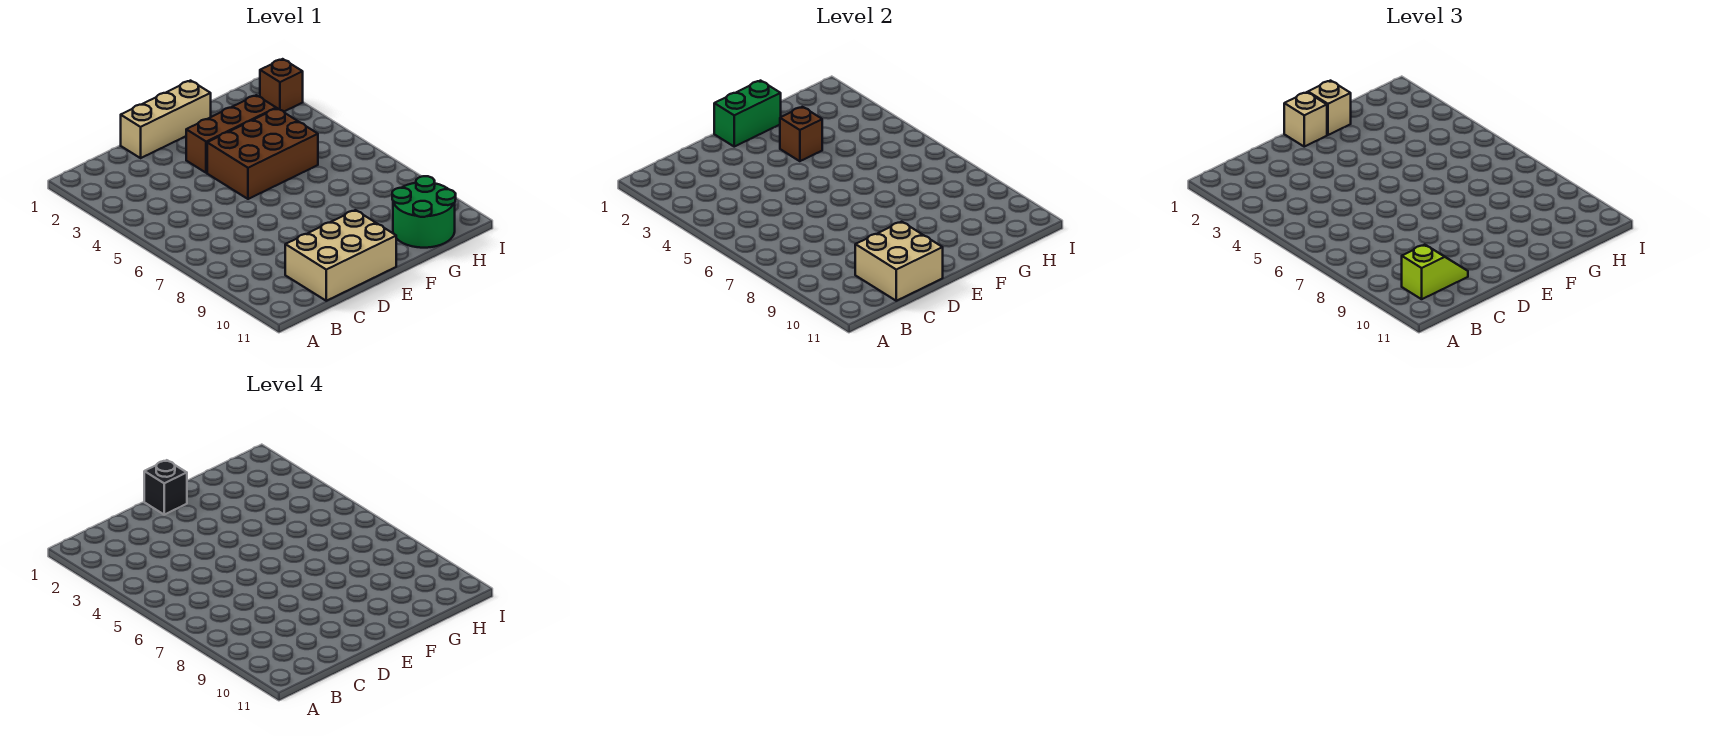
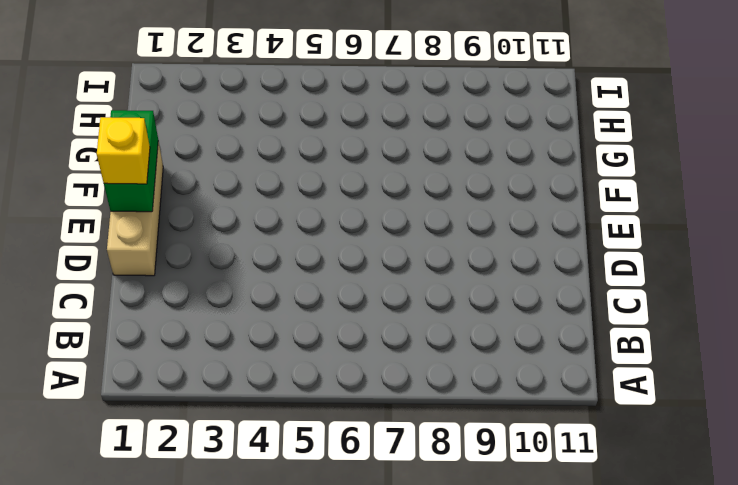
yellow 1x1 brick [97,117,150,184] -> tan 1x1 brick [1284,92,1327,147]
none -> tan 2x3 brick [285,210,396,301]
none -> brown 1x3 brick [186,95,276,173]
none -> brown 2x3 brick [207,108,318,199]

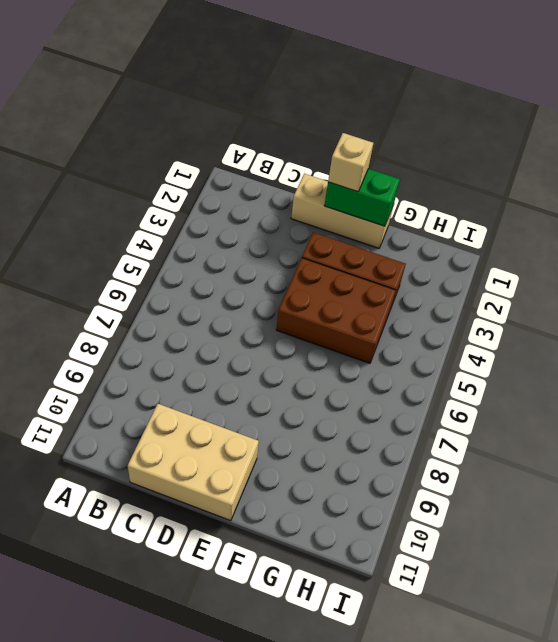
none -> green 2x2 round brick [392,176,456,248]
none -> brown 1x1 brick [260,59,303,111]
none -> tan 2x2 brick [855,222,943,301]

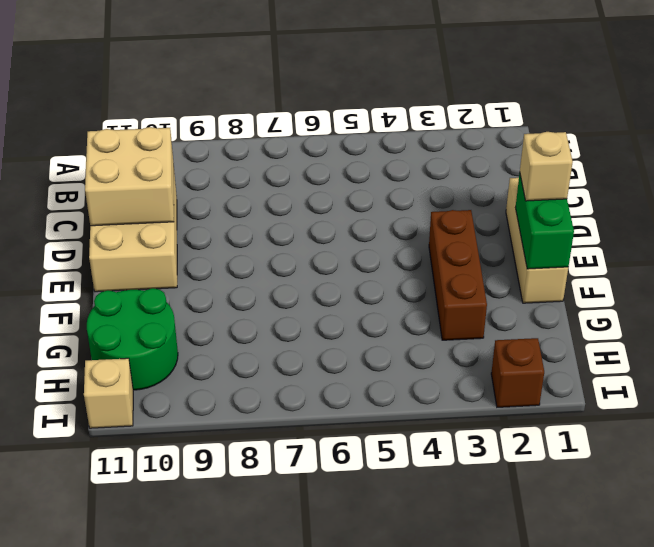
tan 1x1 brick [84,358,133,428] -> tan 1x1 brick moved to [1308,81,1351,135]
none -> brown 2x3 brick [207,108,318,199]
none -> brown 1x1 brick [780,107,822,161]
none -> lime 1x2 slope [1402,245,1468,299]

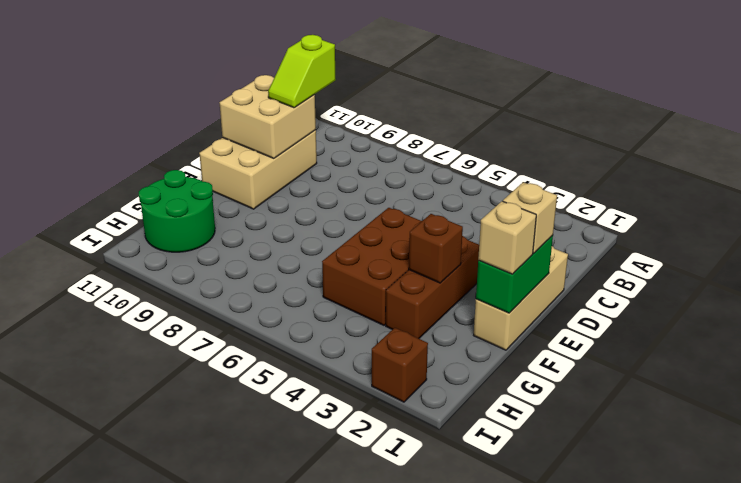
none -> black 1x1 brick [144,460,187,515]

